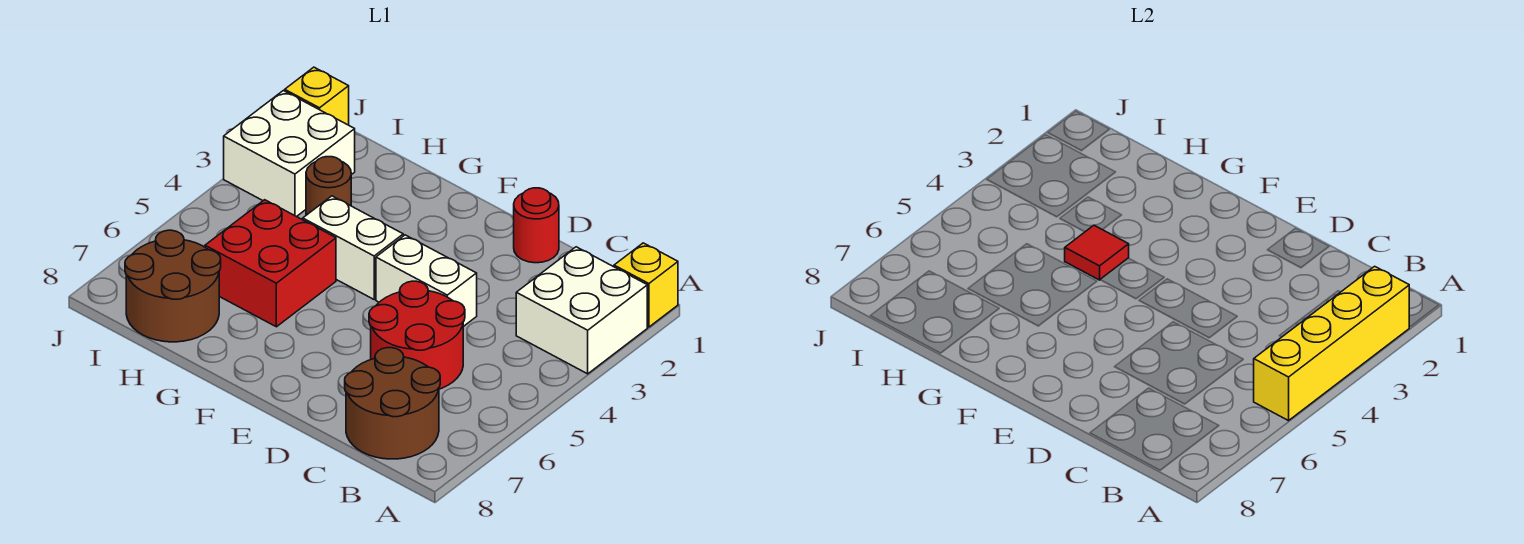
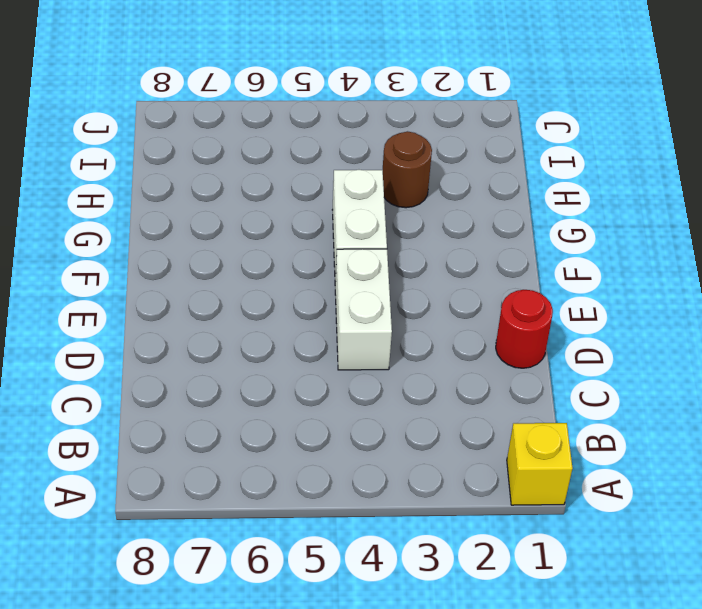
none -> white 2x2 brick [516,247,647,374]
none -> brown 2x2 round brick [345,348,440,459]
none -> red 2x2 round brick [369,281,465,389]

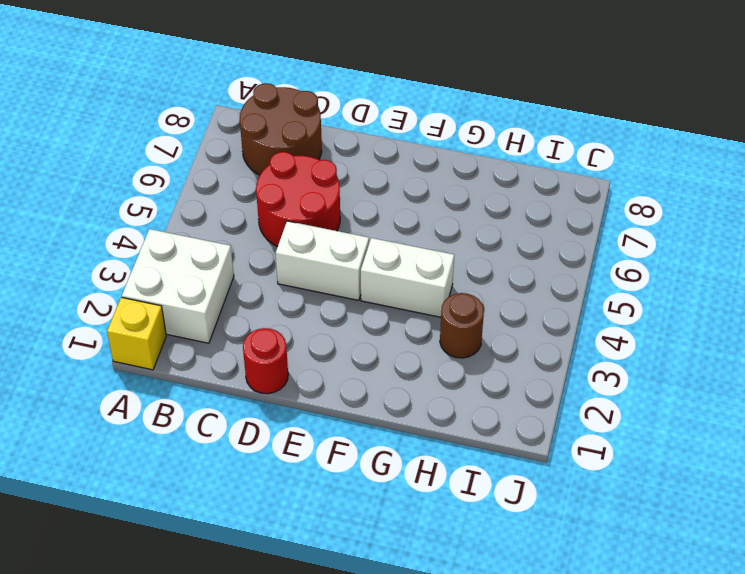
none -> red 2x2 brick [205,200,336,327]
none -> brown 2x2 round brick [125,230,221,342]
none -> white 2x2 brick [224,91,355,217]

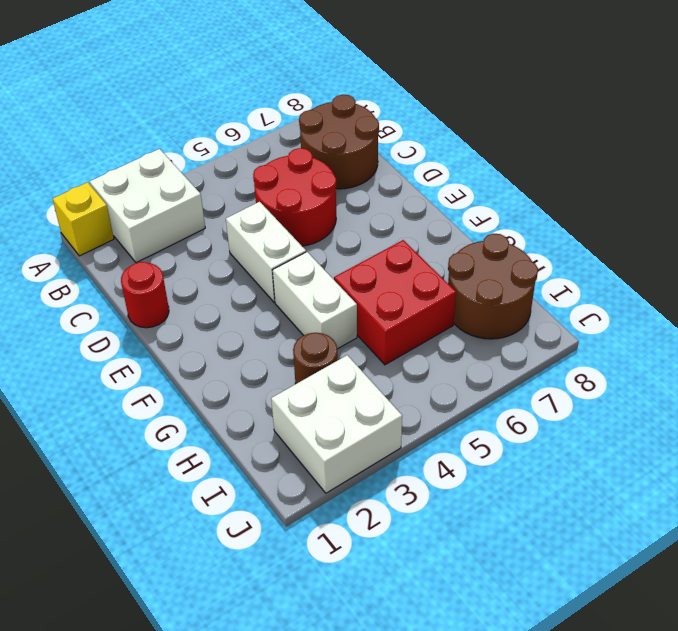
none -> yellow 1x1 brick [285,67,349,125]
none -> yellow 1x4 brick [1254,266,1409,421]
none -> red 1x1 tile [1065,225,1129,280]

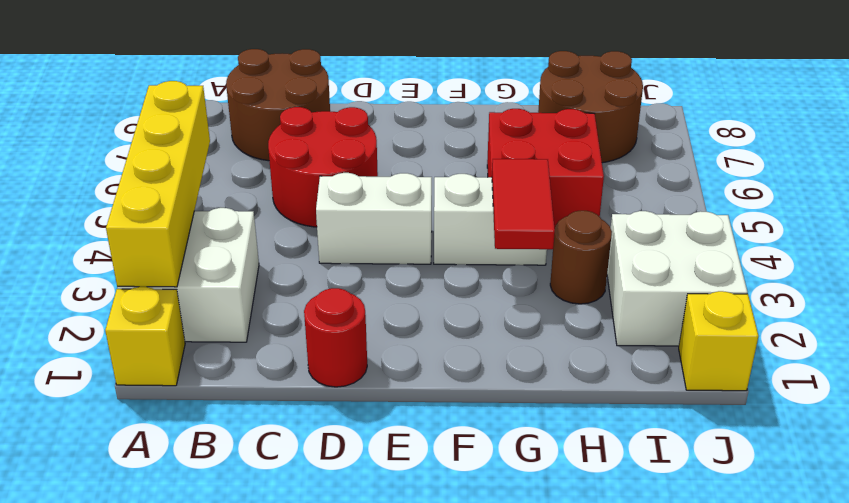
red 1x2 tile [492,159,555,249] -> red 1x1 tile [1065,225,1129,280]

